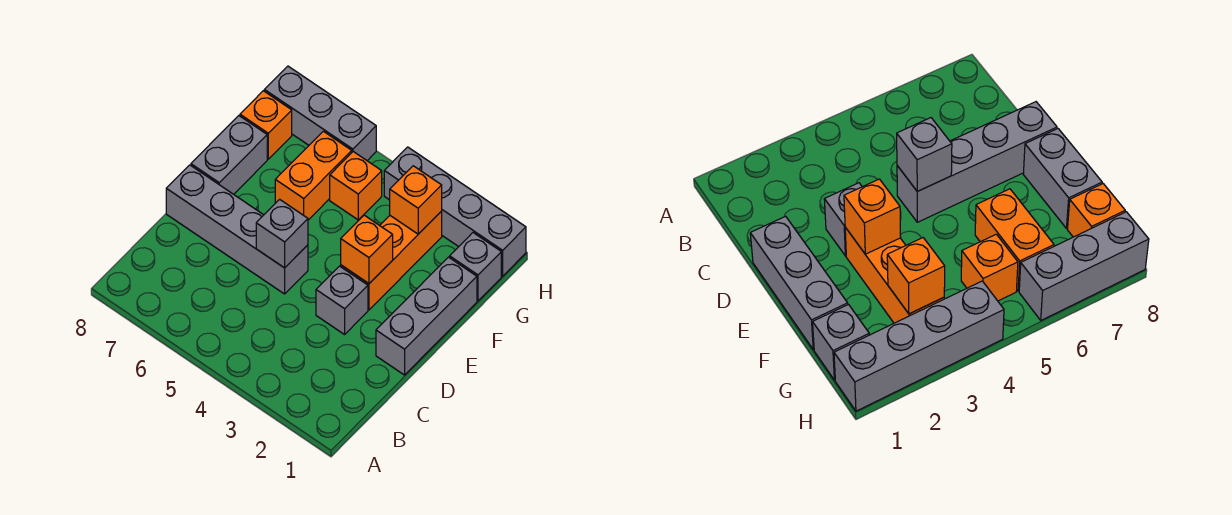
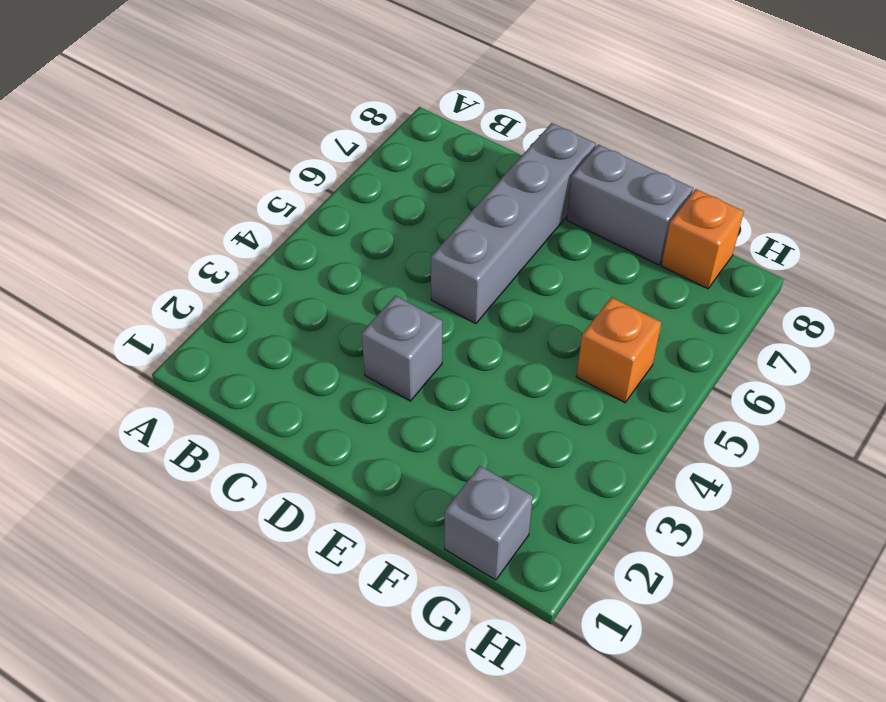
none -> grey 1x3 brick [376,257,477,375]
none -> orange 1x3 brick [341,211,442,310]
none -> orange 1x2 brick [275,131,352,220]

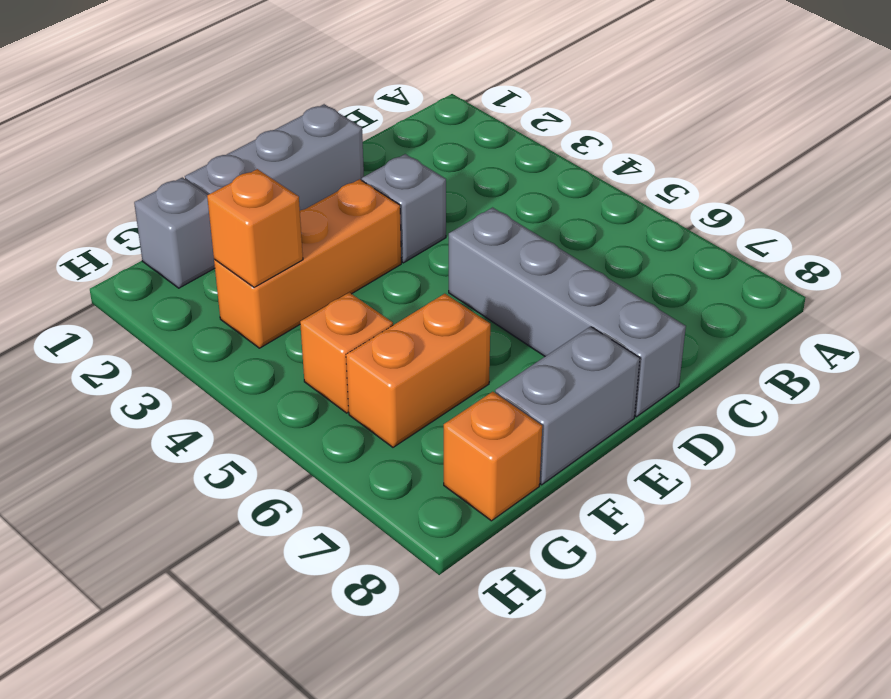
none -> grey 1x4 brick [384,147,526,276]
none -> grey 1x3 brick [264,66,376,161]
none -> grey 1x1 brick [256,199,308,268]

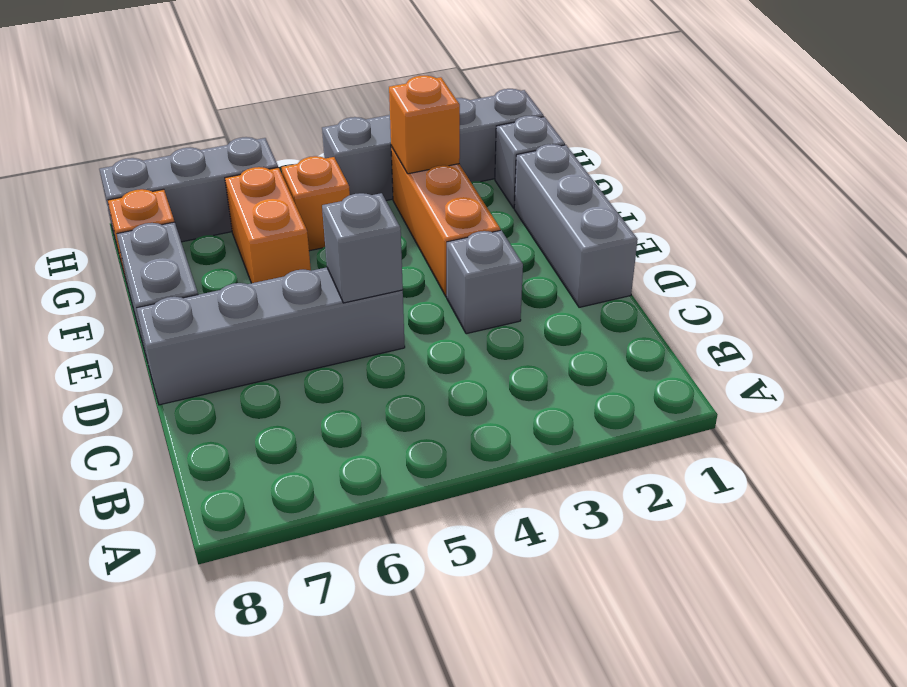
none -> orange 1x1 brick [341,215,393,283]

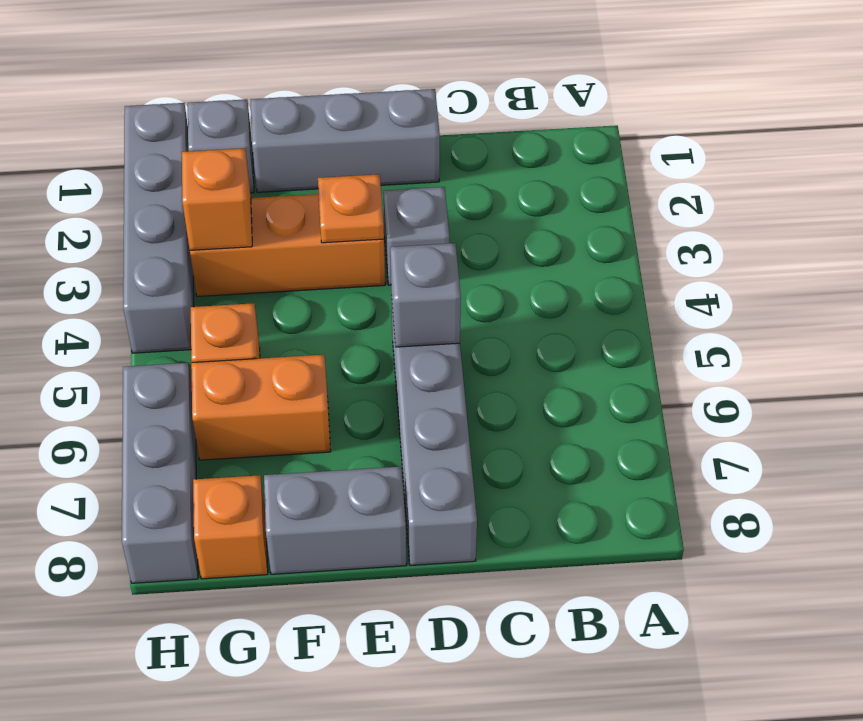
orange 1x1 plate [318,174,384,243] -> orange 1x1 brick [341,215,393,283]

